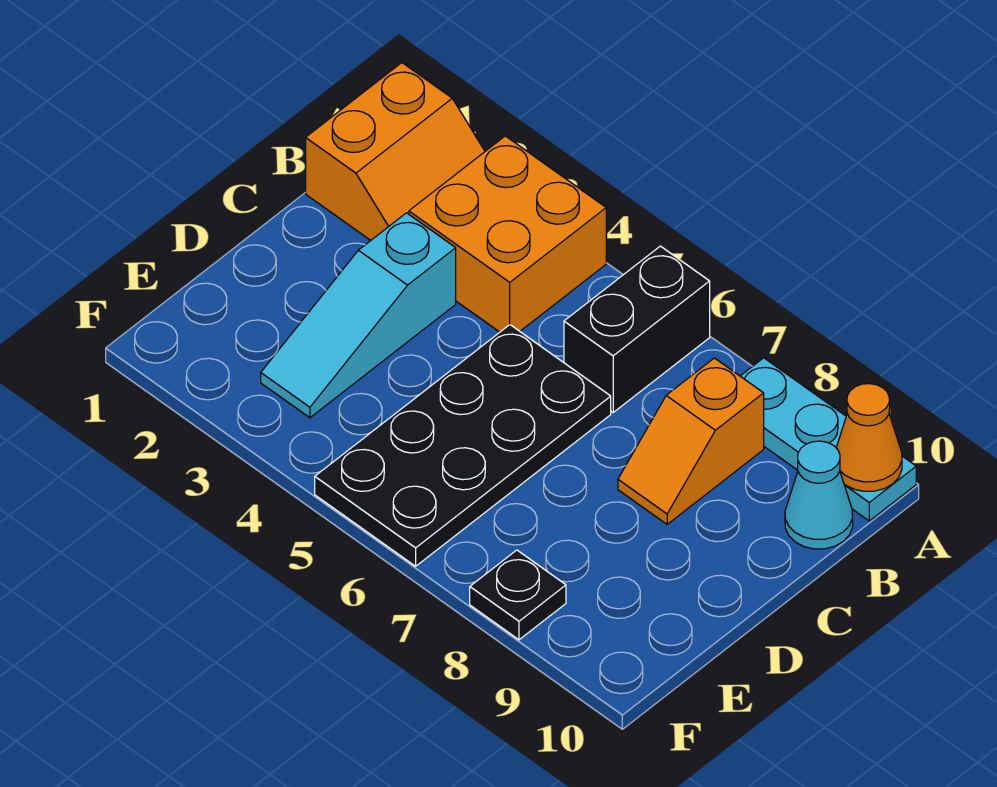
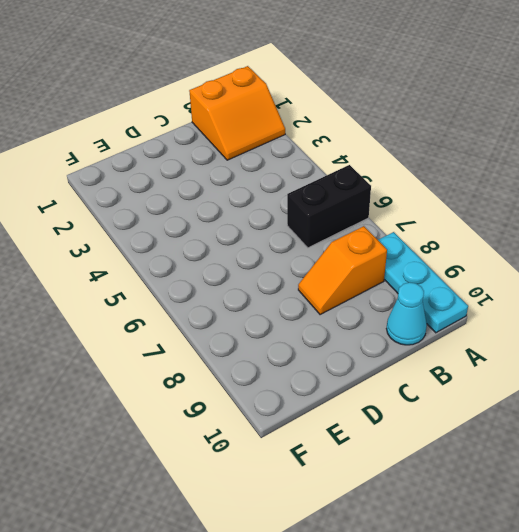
none -> orange 2x2 brick [409,136,606,332]
none -> cyan 1x3 slope [261,213,456,418]

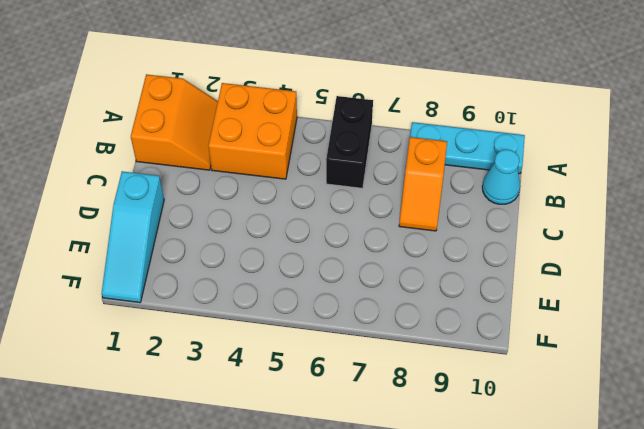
cyan 1x3 slope [101,171,164,303] -> cyan 1x3 slope moved to [261,213,456,418]
none -> black 2x4 plate [315,325,611,566]
none -> black 1x1 plate [470,550,566,640]

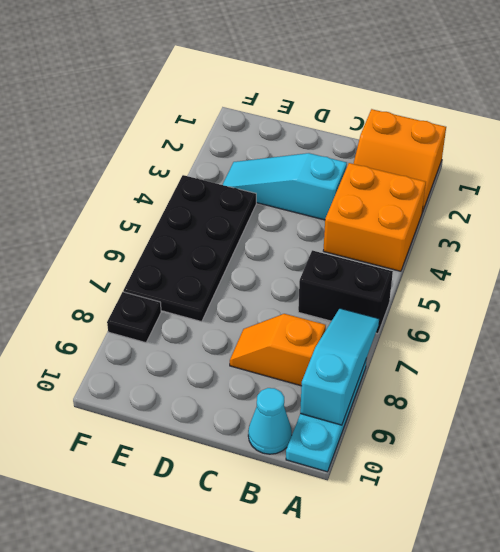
cyan 1x3 slope [300,308,379,425] -> none
black 2x4 plate [123,175,256,322] -> black 2x4 plate turned to [315,325,611,566]
none -> orange 1x1 cone [836,384,902,491]

